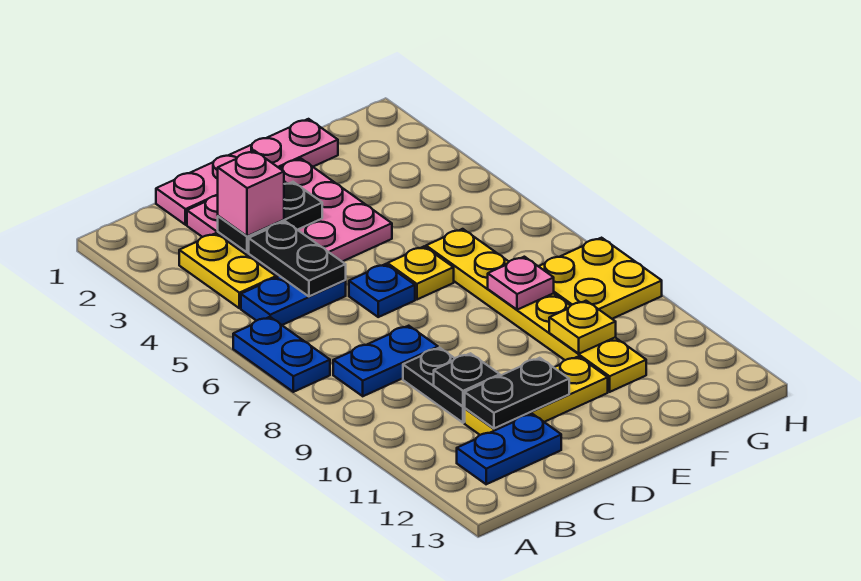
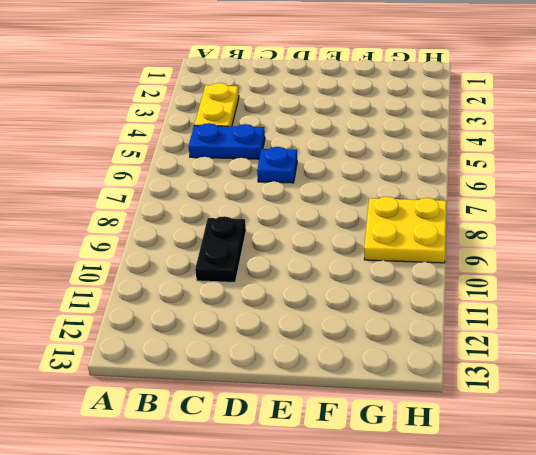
none -> blue 1x2 plate [233,317,330,392]
none -> blue 1x2 plate [333,326,438,396]
none -> blue 1x2 plate [457,414,561,484]

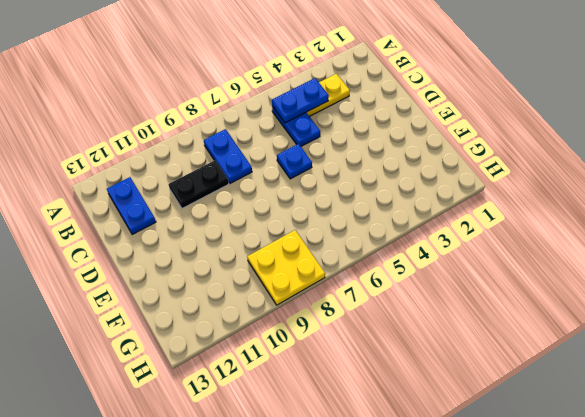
blue 1x2 plate [272,78,329,123] -> blue 1x2 plate moved to [233,317,330,392]
none -> pink 1x4 plate [156,119,338,225]
none -> pink 3x3 plate [187,158,392,278]
none -> yellow 1x3 plate [465,356,608,435]

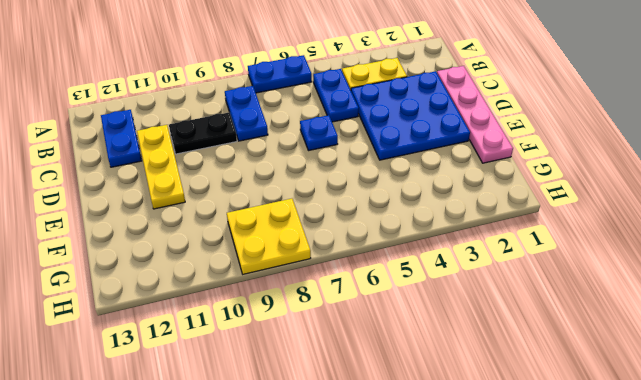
blue 3x3 plate [351,71,470,160] -> pink 3x3 plate [187,158,392,278]
none -> yellow 1x1 plate [387,247,454,299]
none -> yellow 1x6 plate [426,229,646,392]
none -> black 1x2 plate [218,182,322,253]

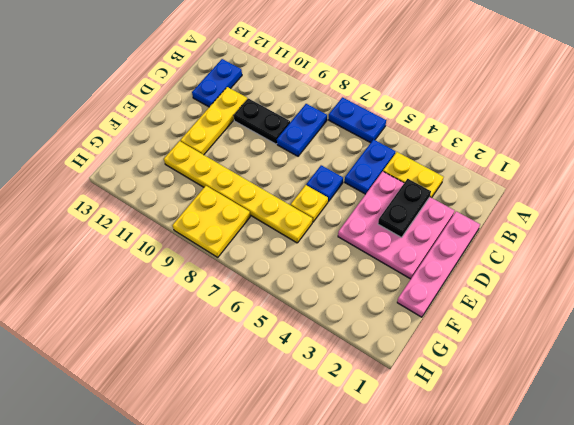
none -> black 1x2 plate [249,221,346,296]
none -> black 1x1 plate [434,353,500,407]
none -> black 1x2 plate [465,358,569,428]

